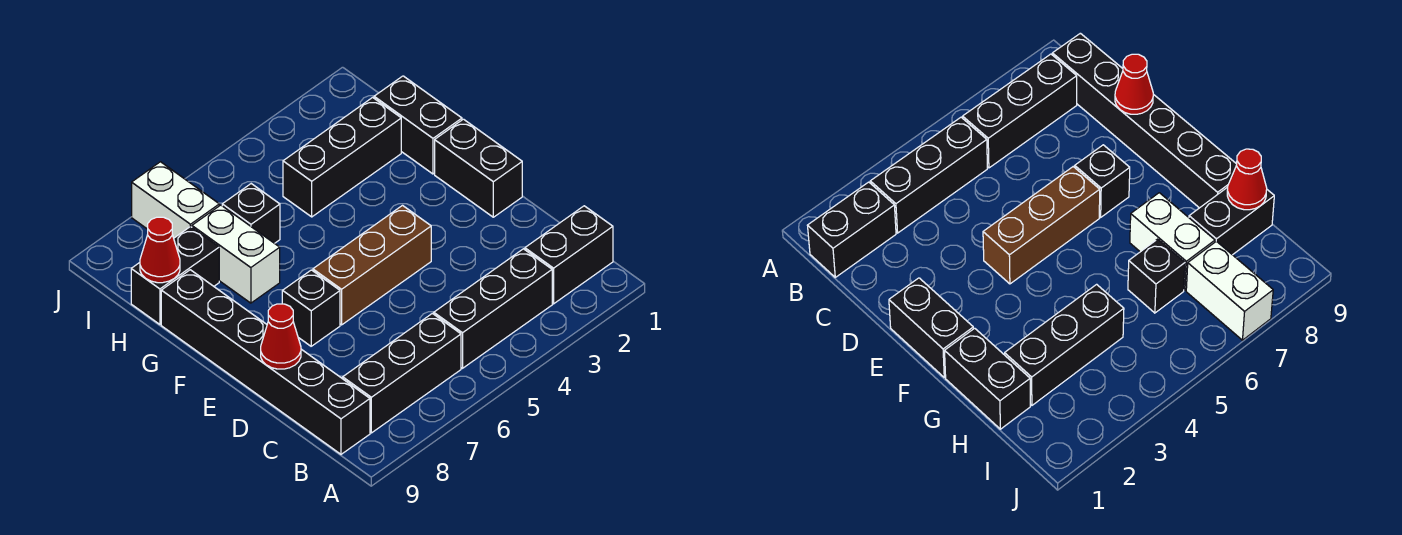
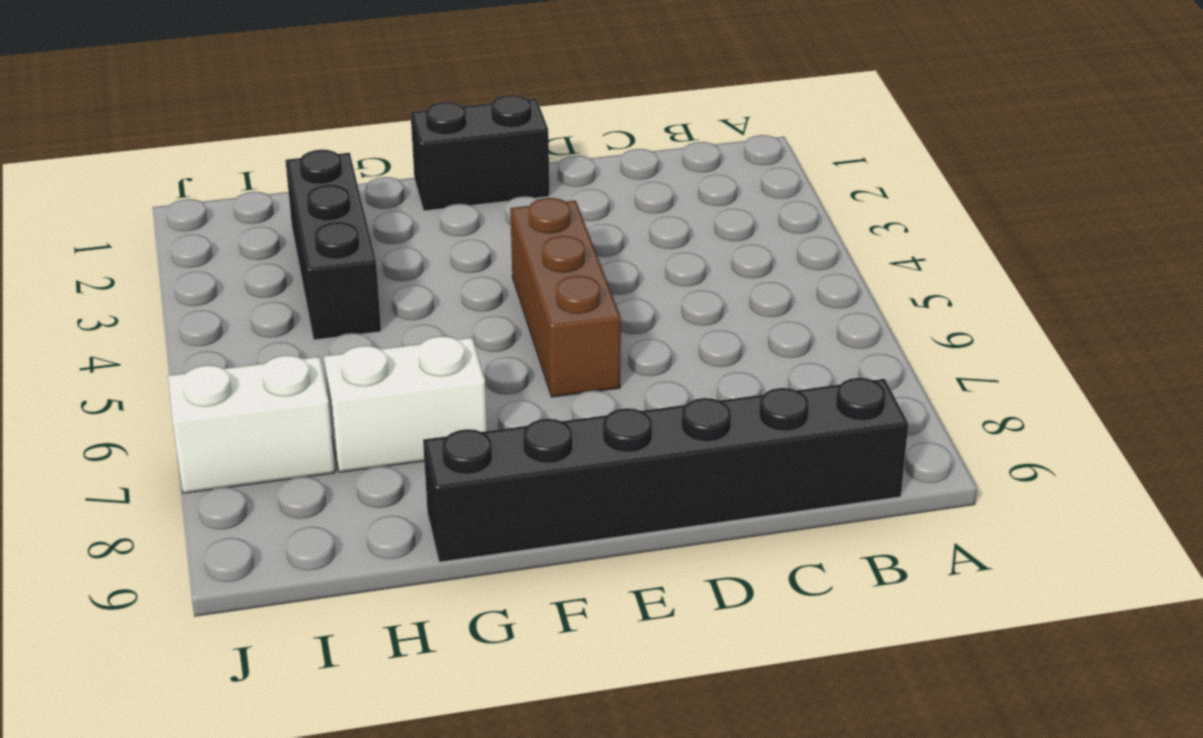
none -> black 1x2 brick [525,206,613,304]
none -> black 1x3 brick [434,249,552,368]
none -> black 1x3 brick [343,313,461,433]

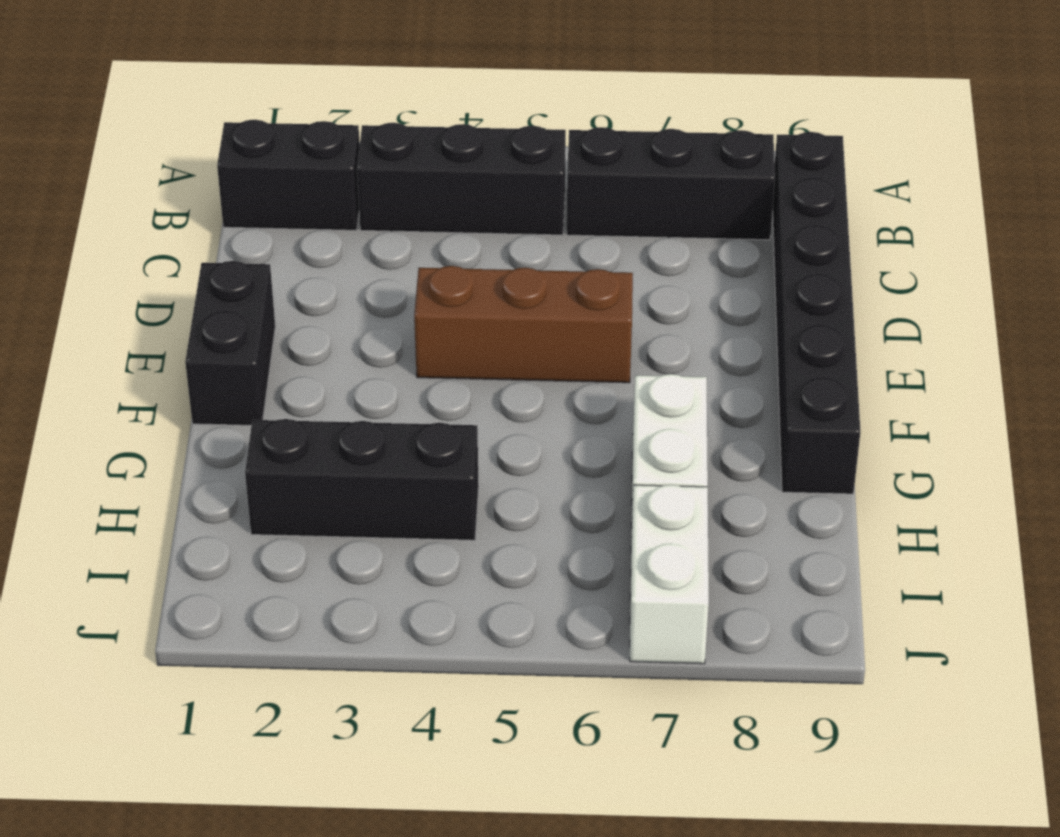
none -> black 1x1 brick [282,270,340,346]
none -> black 1x2 brick [374,76,462,174]
none -> black 1x1 brick [222,184,280,243]

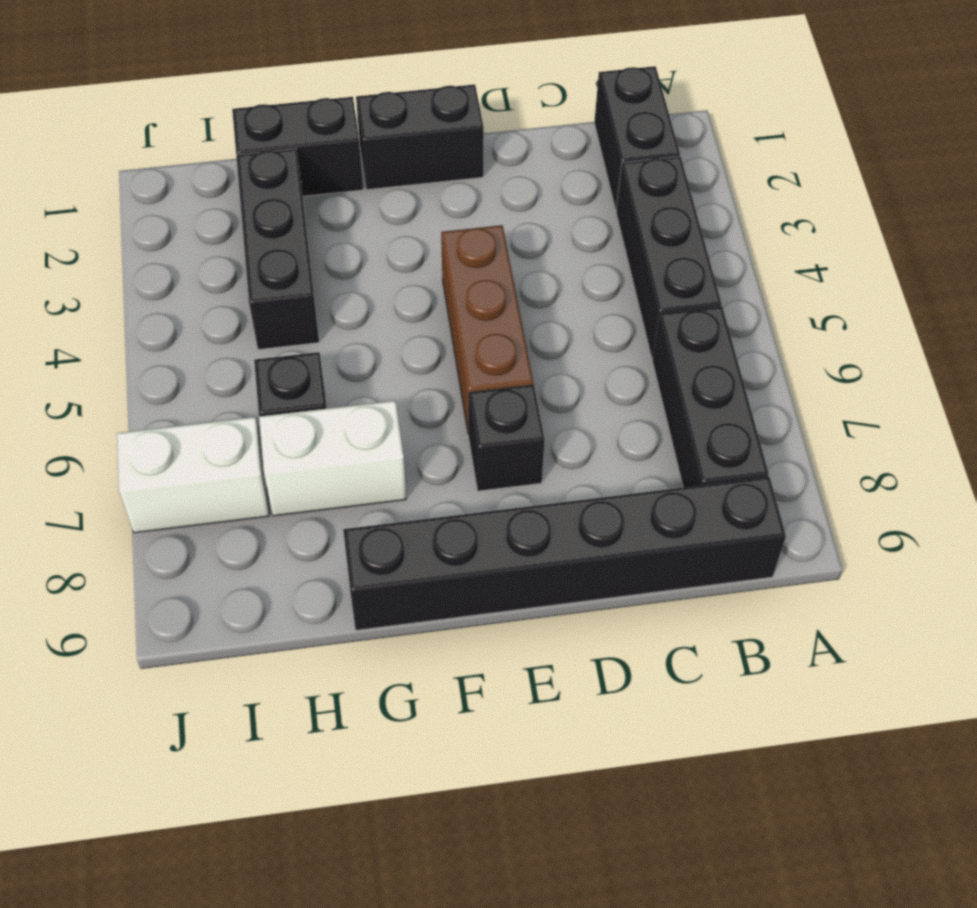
none -> black 1x2 brick [131,226,219,324]
none -> red 1x1 cone [261,304,301,369]
none -> red 1x1 cone [140,217,180,283]

